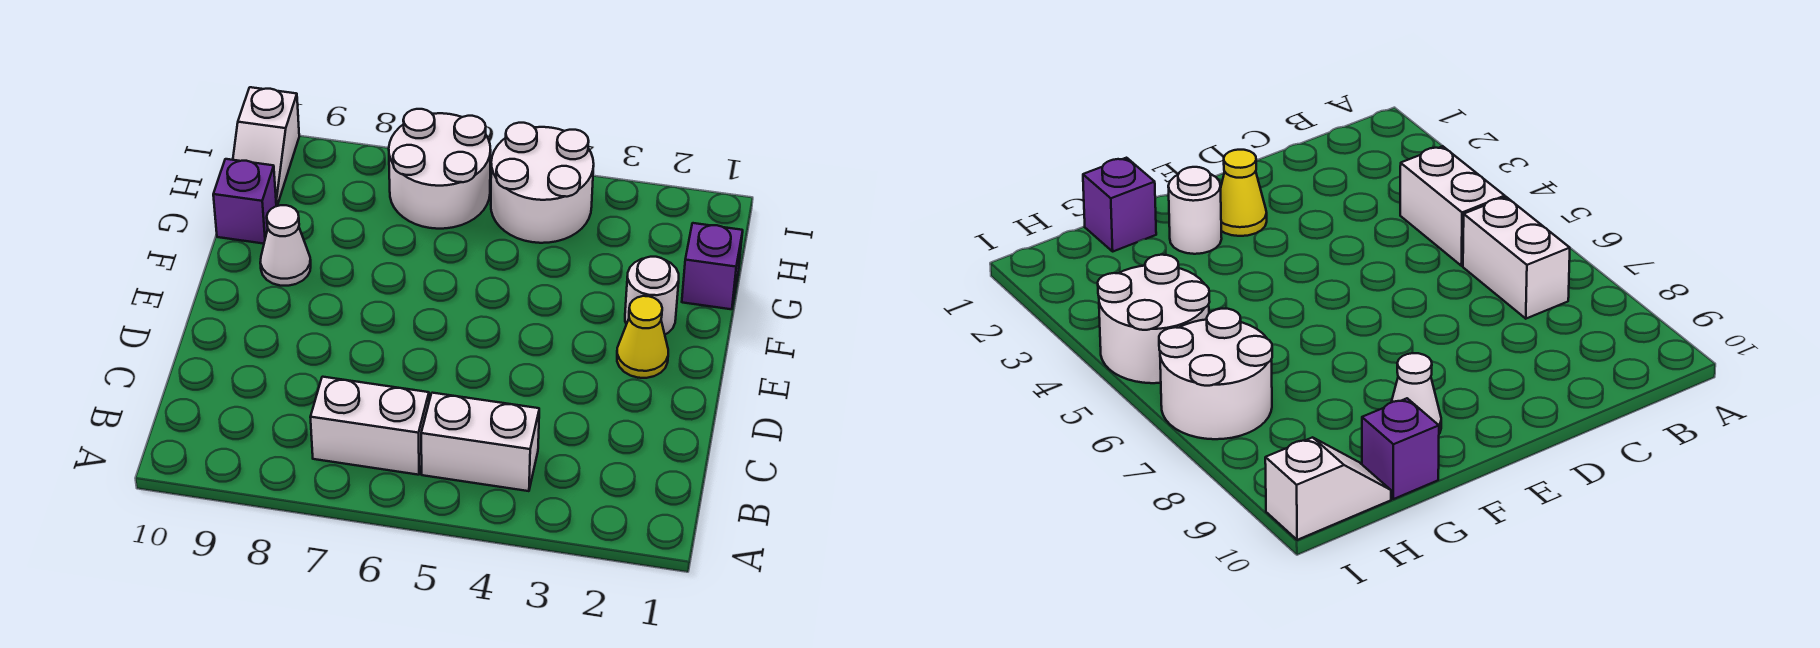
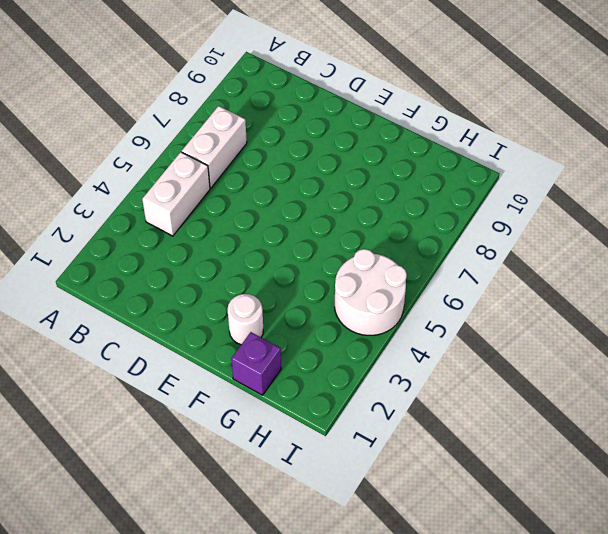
none -> yellow 1x1 cone [617,296,668,378]
none -> white 1x1 cone [260,205,311,286]

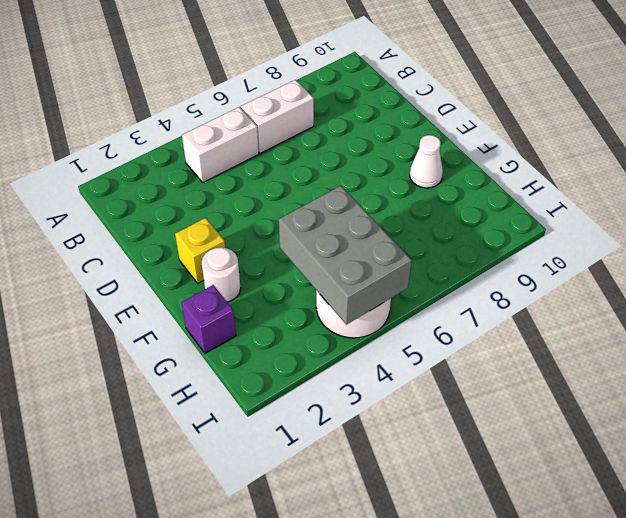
yellow 1x1 brick [175,218,225,283] -> yellow 1x1 cone [617,296,668,378]
grey 2x3 brick [279,186,412,325] -> none
none -> purple 1x1 brick [213,159,276,244]
none -> white 2x2 round brick [389,109,491,229]

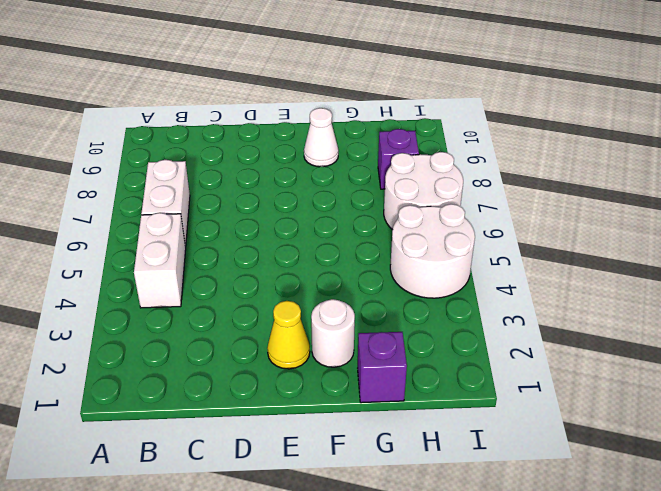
purple 1x1 brick [378,129,419,189] -> purple 1x1 brick moved to [213,159,276,244]
none -> white 1x2 slope [233,87,299,206]

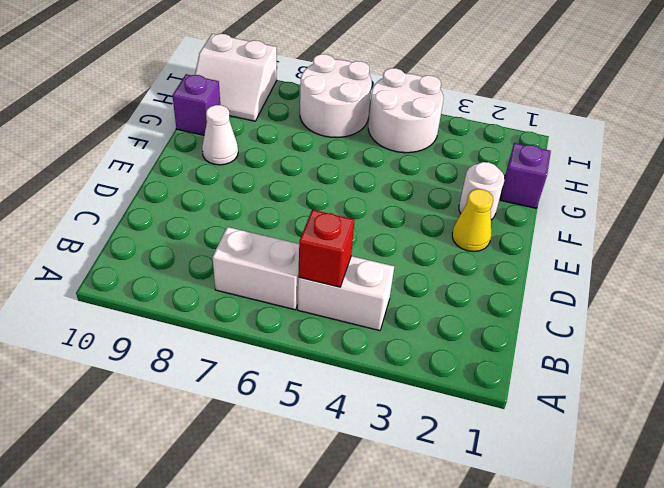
red 1x1 brick [298,210,355,287] -> none
white 2x2 slope [195,34,277,121] -> white 1x2 slope [233,87,299,206]

